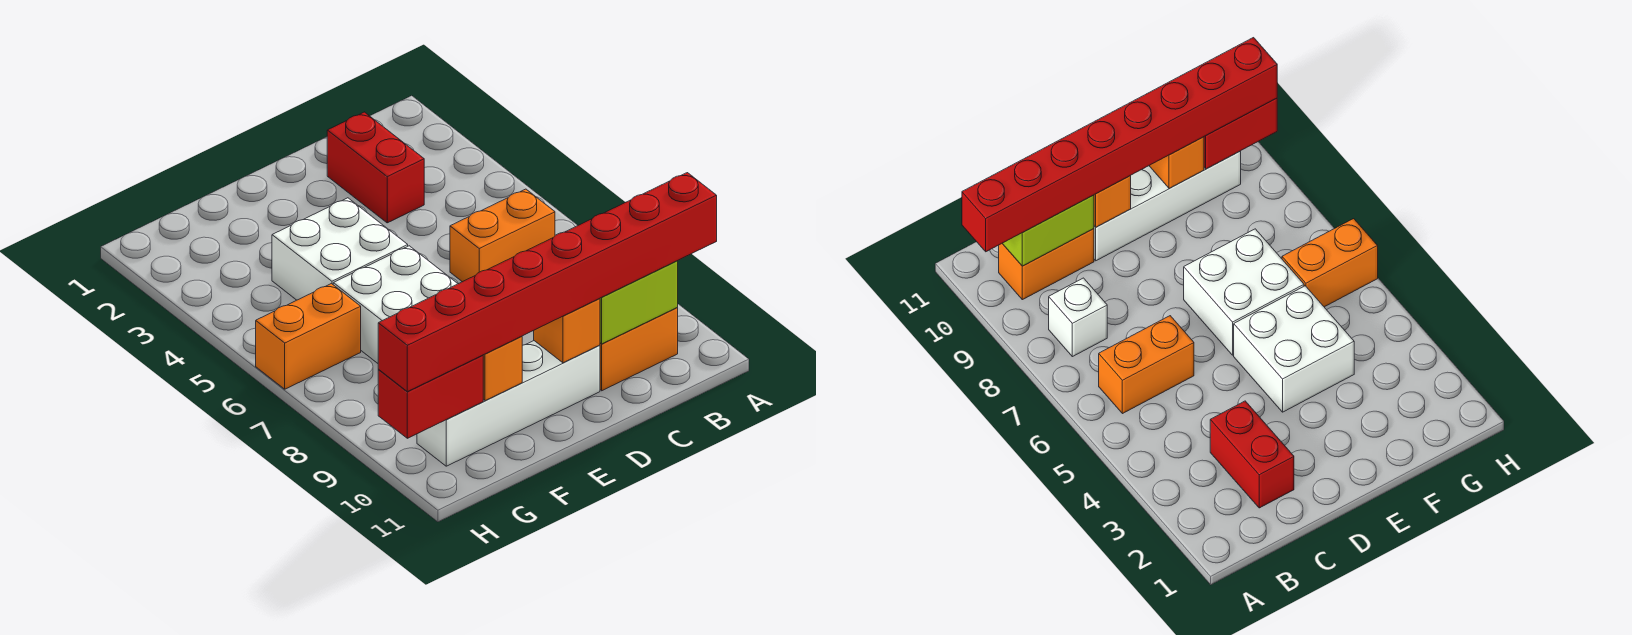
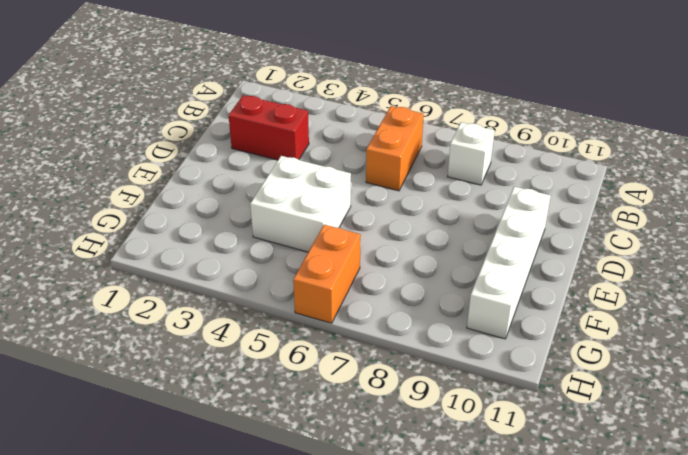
none -> orange 1x2 brick [600,308,678,391]
none -> white 2x2 brick [333,246,458,363]
none -> lime 1x2 brick [600,261,678,344]

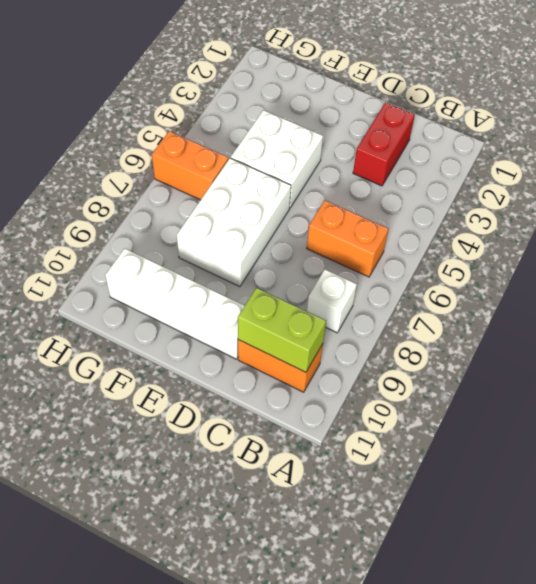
white 2x3 brick [177,158,291,287] -> white 2x2 brick [333,246,458,363]
none -> orange 1x1 brick [534,299,600,363]
none -> orange 1x1 brick [483,337,522,401]
none -> red 1x2 brick [378,355,483,438]

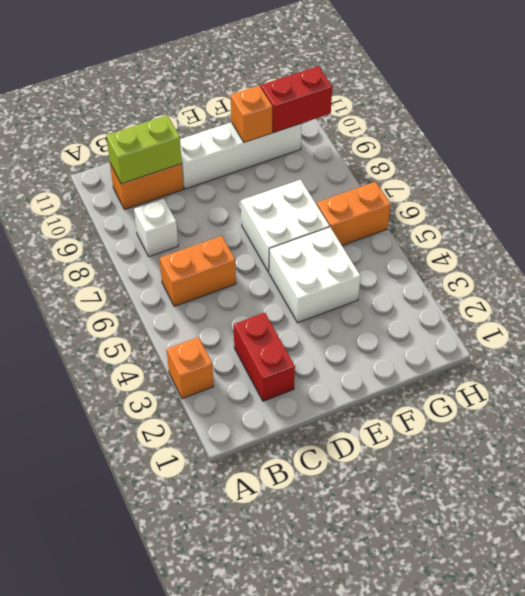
orange 1x1 brick [167,337,214,399] -> orange 1x1 brick moved to [534,299,600,363]
none -> red 1x8 brick [378,173,717,392]

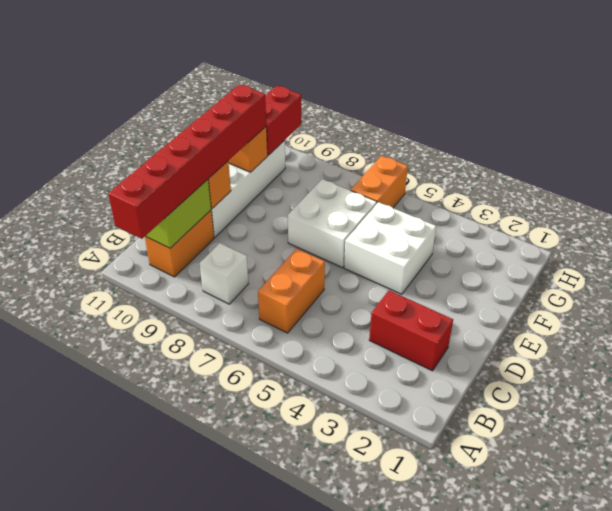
red 1x6 brick [108,84,266,239] -> red 1x8 brick [378,173,717,392]

